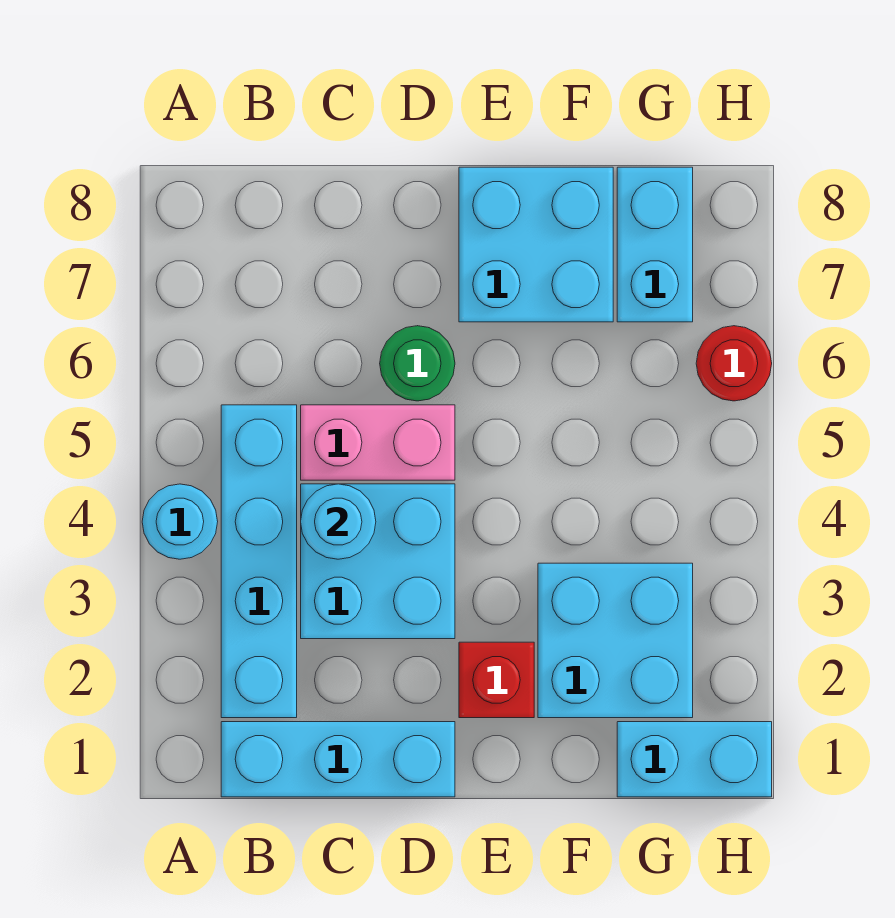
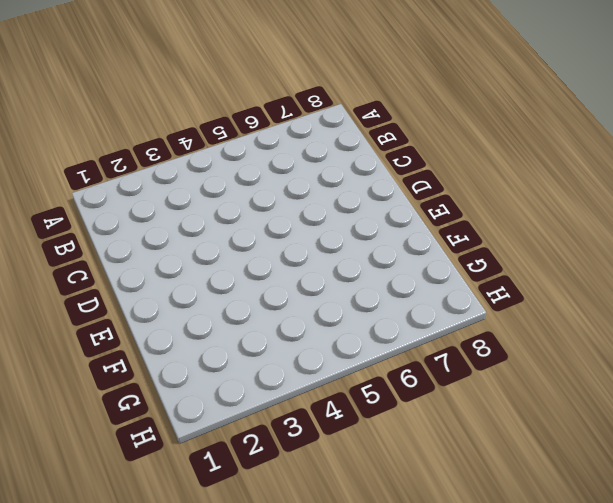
none -> cyan 1x1 round brick [142,484,218,559]
none -> cyan 1x3 brick [221,722,455,797]
none -> cyan 1x4 brick [221,405,297,718]

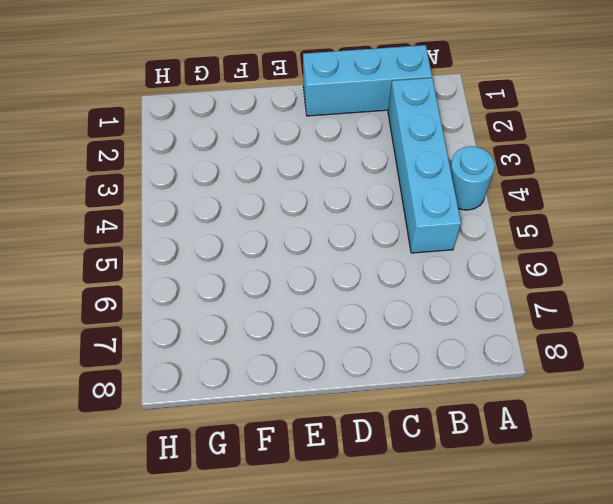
none -> cyan 2x2 brick [301,484,455,639]
none -> pink 1x2 brick [301,405,455,480]
none -> green 1x1 round brick [380,326,455,401]

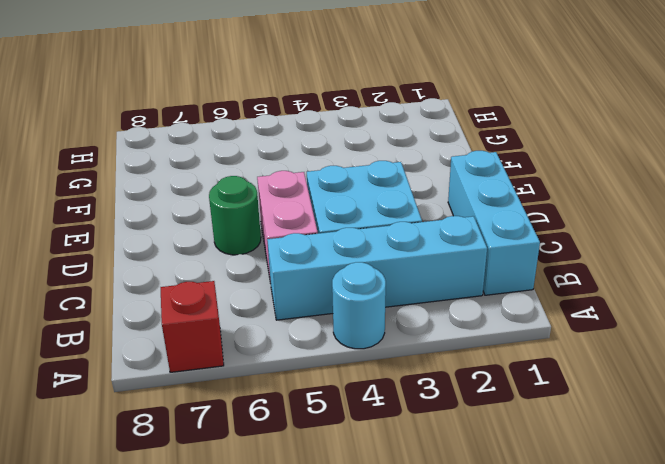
red 1x1 brick [161,281,224,372] -> red 1x1 brick moved to [459,642,534,718]
none -> cyan 2x2 brick [459,167,613,322]
none -> cyan 2x2 brick [538,563,693,718]
none -> cyan 1x2 brick [617,722,772,797]

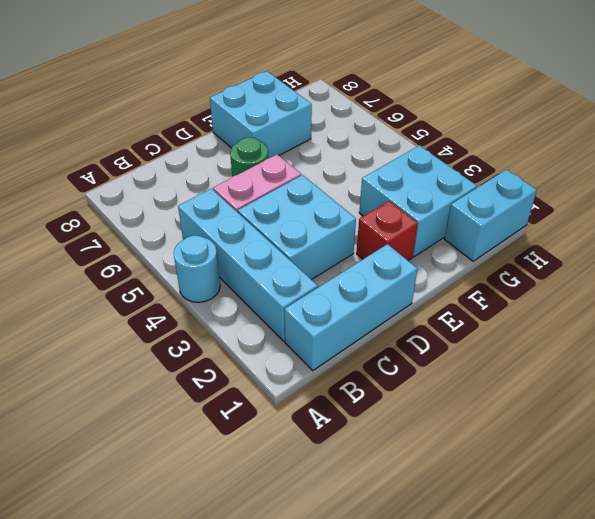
none -> cyan 1x2 brick [617,167,693,322]
none -> red 1x1 round brick [696,326,772,401]
none -> cyan 1x1 round brick [301,484,376,559]

